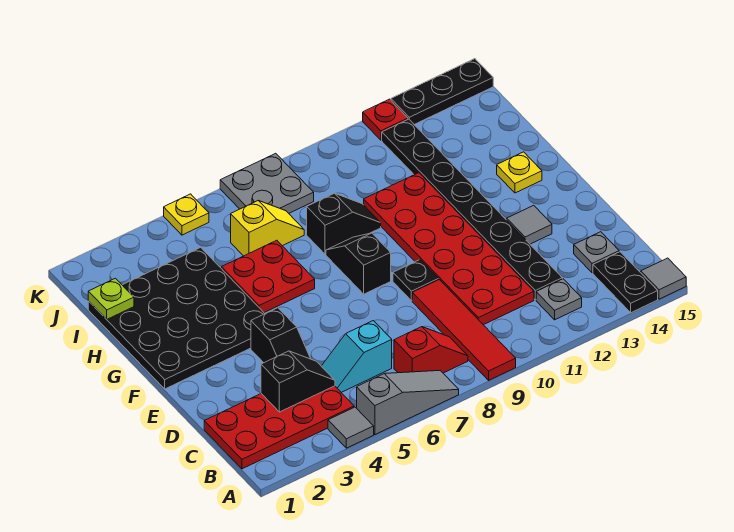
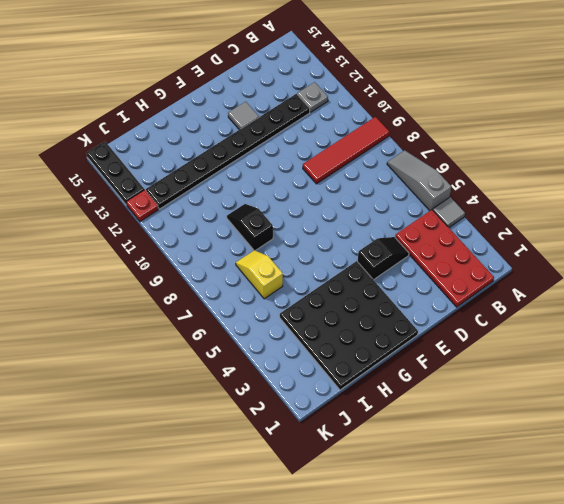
none -> black 1x2 plate [593,252,658,313]
none -> grey 1x1 tile [641,258,686,299]
none -> red 1x2 slope [394,327,468,373]

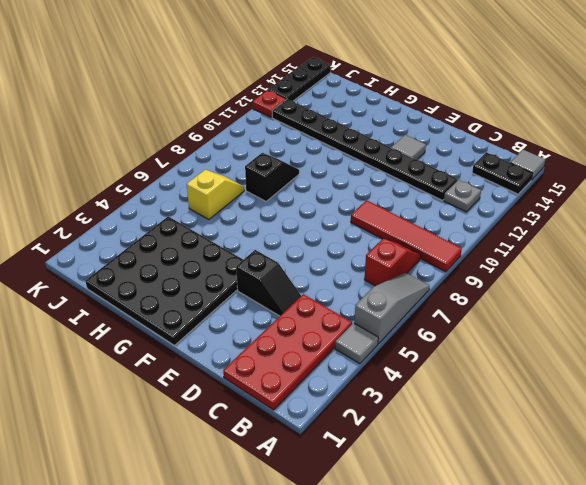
none -> cyan 1x2 slope [321,321,392,392]
none -> red 2x6 plate [364,173,534,325]
none -> grey 1x1 plate [574,232,619,273]

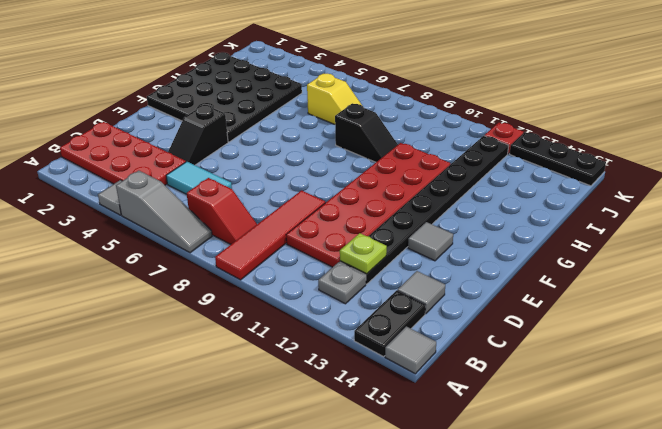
cyan 1x2 tile [166,162,232,194] -> cyan 1x2 slope [321,321,392,392]
lime 1x1 plate [340,233,387,274] -> lime 1x1 plate moved to [88,278,134,319]
grey 1x1 tile [398,271,445,314] -> grey 1x1 plate [574,232,619,273]
none -> black 1x1 plate [393,260,438,301]
none -> black 1x2 slope [326,233,391,294]
none -> red 2x2 plate [221,240,315,313]

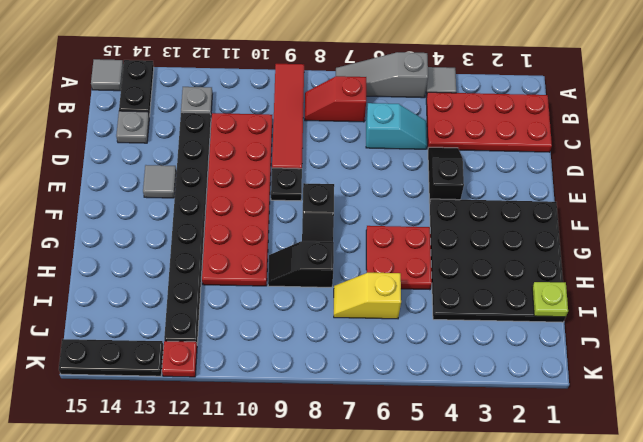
none -> yellow 1x1 plate [497,152,542,193]
none -> grey 2x2 plate [220,153,314,213]
none -> yellow 1x1 plate [164,194,209,235]

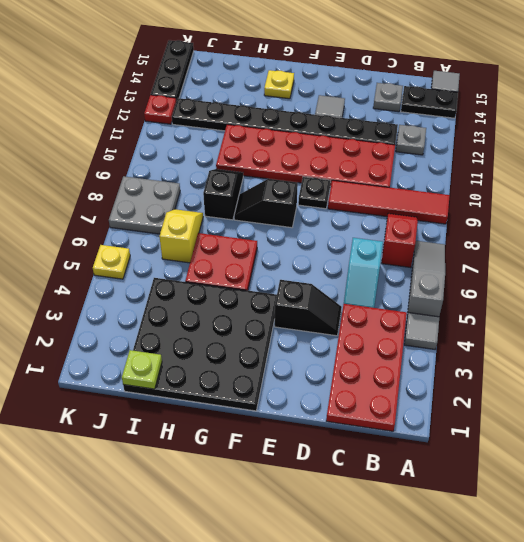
none -> black 1x2 slope [261,351,335,412]

